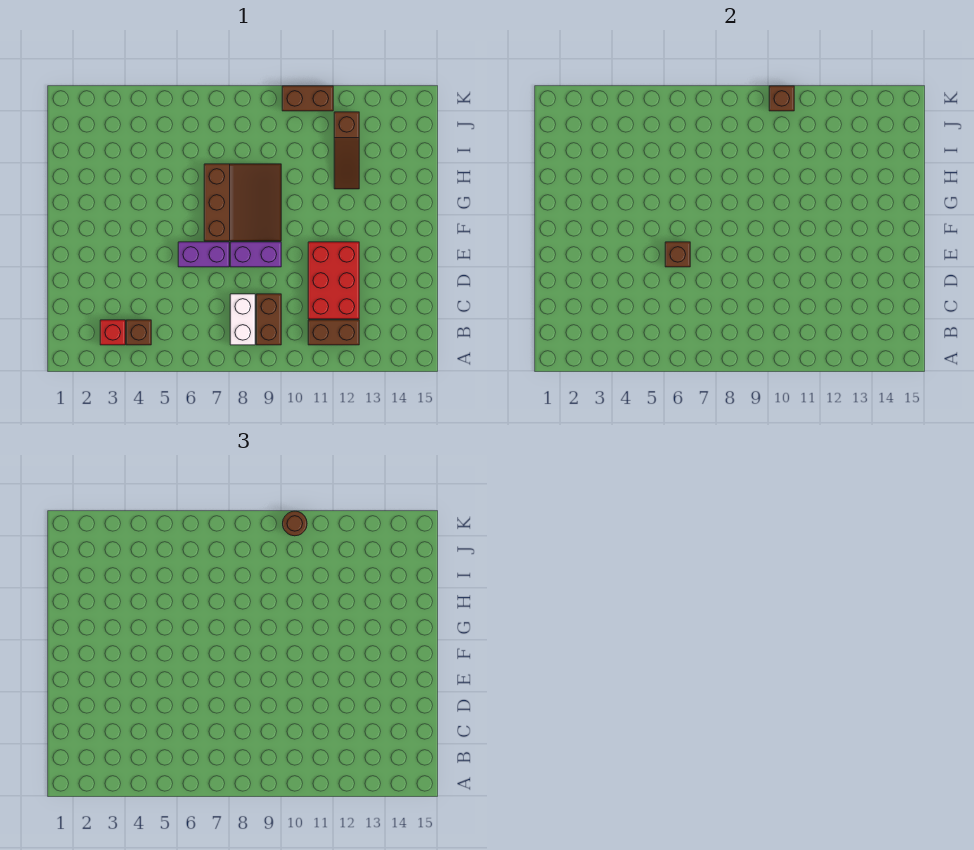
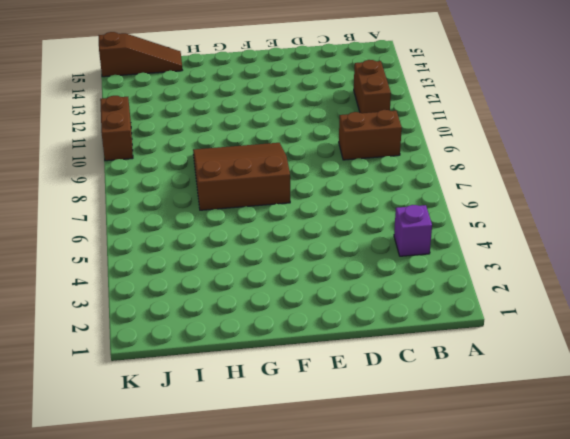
purple 1x1 brick [394,205,432,256] -> brown 1x1 brick [126,320,151,345]
brown 1x3 slope [99,32,182,77] -> brown 1x3 slope moved to [334,112,359,189]
none -> red 1x1 brick [100,320,125,345]
none -> white 1x2 brick [230,294,255,345]
none -> red 2x3 brick [308,242,359,319]

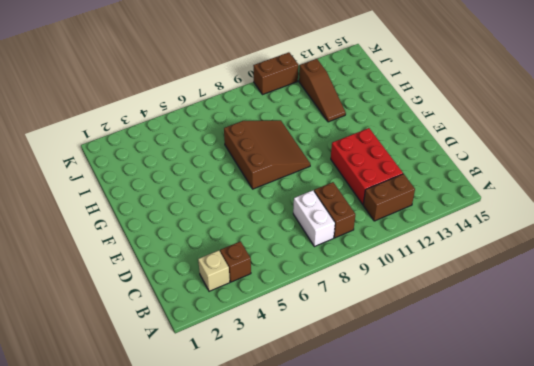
tan 1x1 brick [198,250,230,291] -> red 1x1 brick [100,320,125,345]
none -> purple 1x2 brick [178,242,229,267]
none -> purple 1x2 brick [230,242,281,267]
none -> brown 1x1 brick [665,242,690,267]

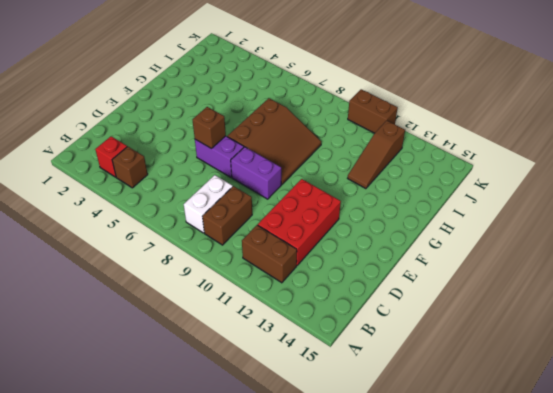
none -> brown 1x1 brick [769,86,794,111]
none -> brown 1x1 round brick [283,511,307,536]

